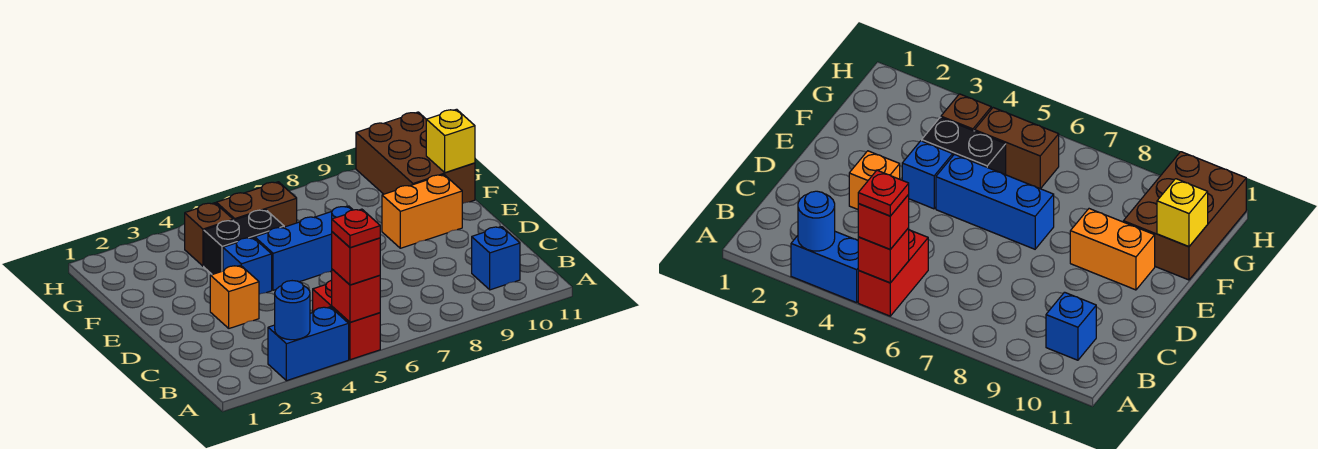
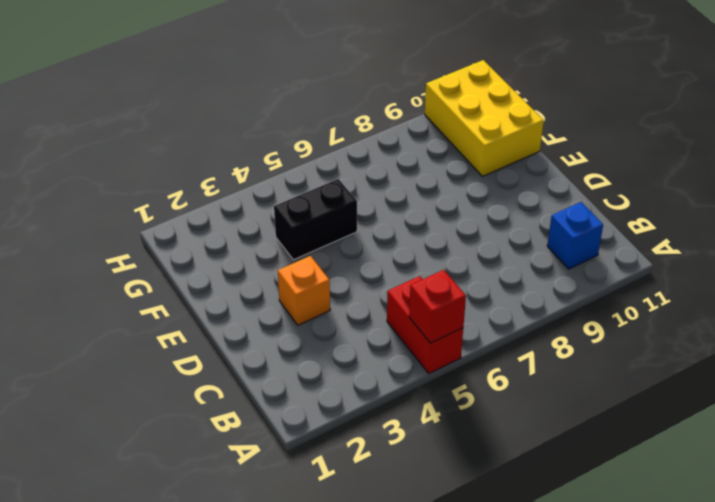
yellow 2x3 brick [425,60,544,176] -> brown 2x3 brick [356,112,475,204]
none -> blue 1x2 brick [268,307,349,381]
none -> blue 1x1 brick [223,238,272,294]
none -> blue 1x3 brick [255,206,353,290]

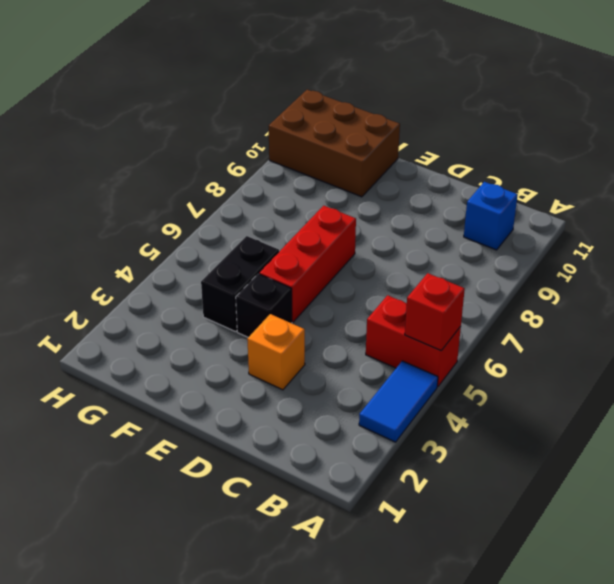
blue 1x2 tile [359,361,438,442] -> blue 1x2 brick [268,307,349,381]
black 1x1 brick [236,274,292,337] -> blue 1x1 brick [223,238,272,294]
red 1x3 brick [259,206,356,322] -> blue 1x3 brick [255,206,353,290]
none -> orange 1x2 brick [382,175,462,248]
none -> brown 1x1 brick [185,203,233,266]
none -> brown 1x2 brick [216,182,297,227]

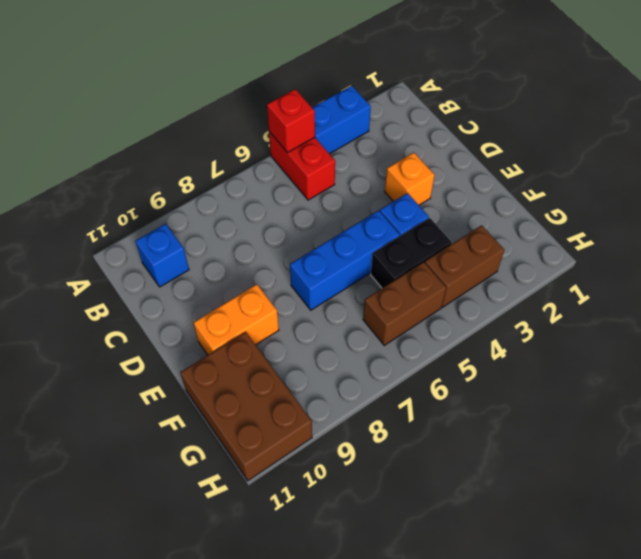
brown 1x2 brick [425,225,504,307] -> brown 1x1 brick [185,203,233,266]
none -> blue 1x1 round brick [275,281,310,340]
none -> yellow 1x1 brick [426,109,475,172]
none -> red 1x1 brick [332,232,380,285]

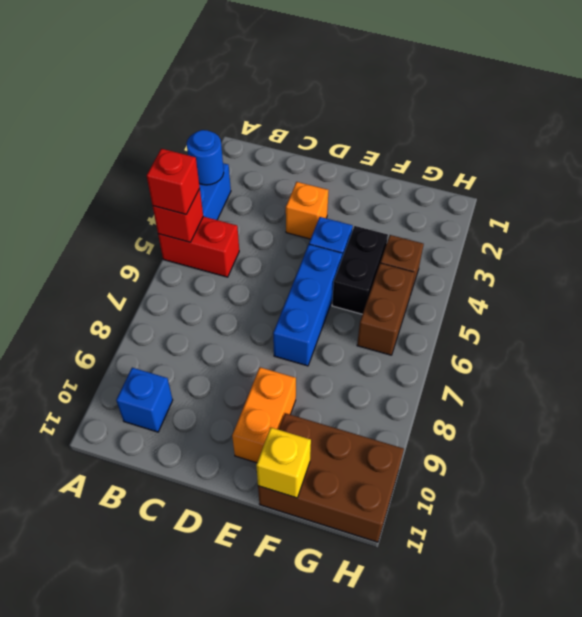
none -> red 1x1 plate [332,209,380,248]

